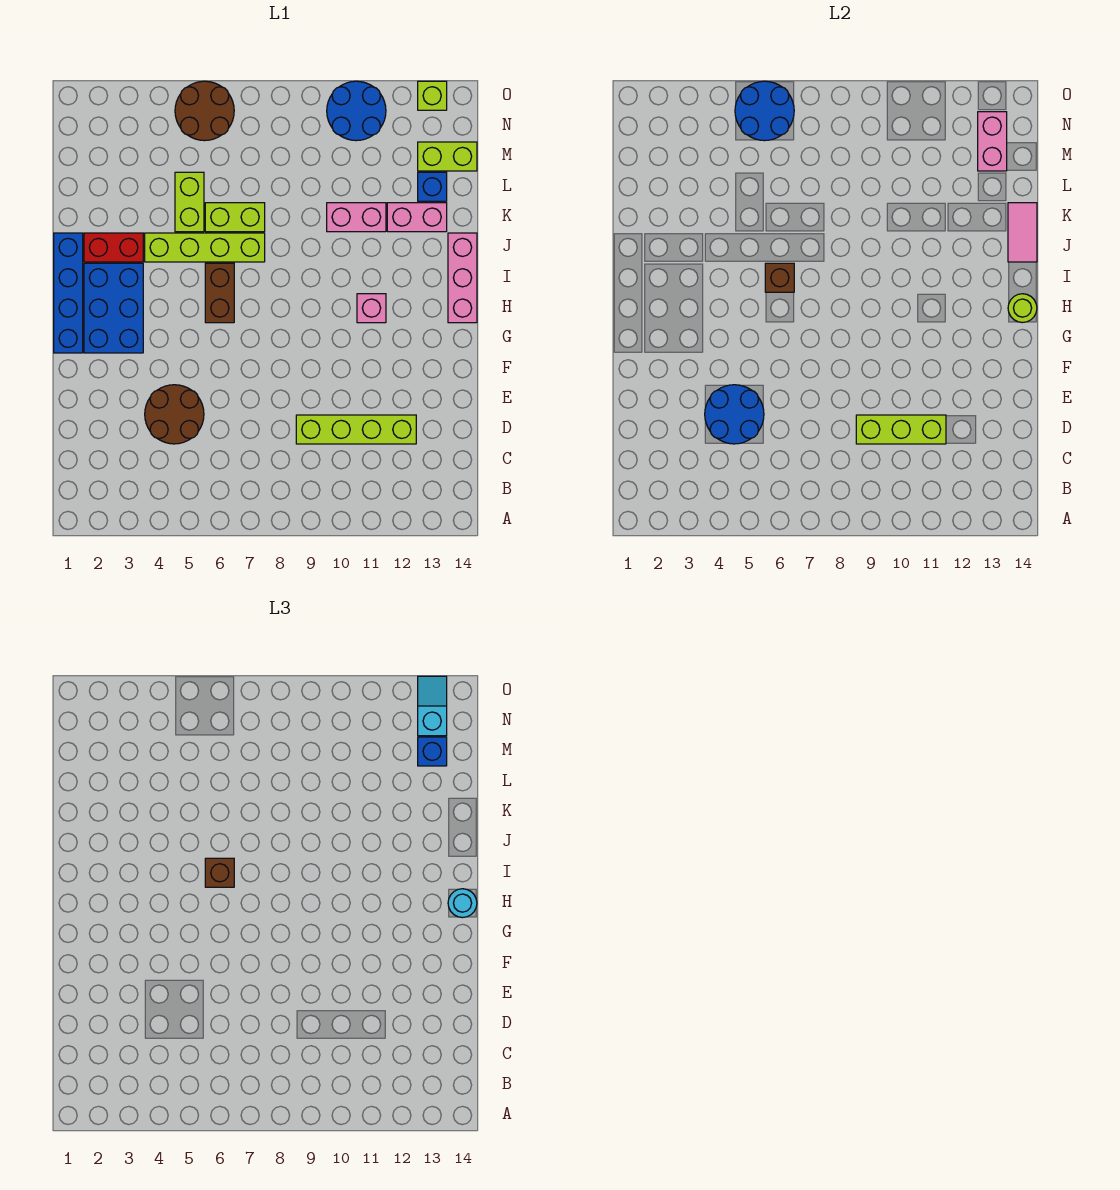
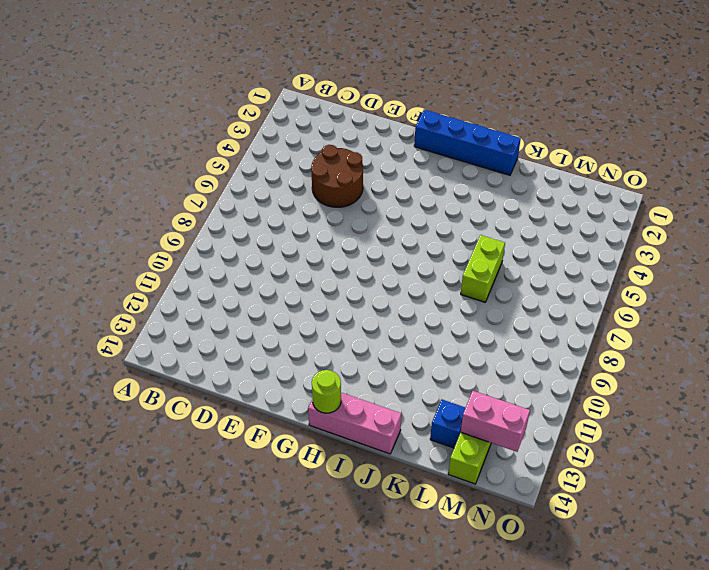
none -> lime 1x4 brick [296,415,416,444]
none -> blue 2x3 brick [84,263,143,353]
none -> brown 1x2 brick [205,263,234,323]

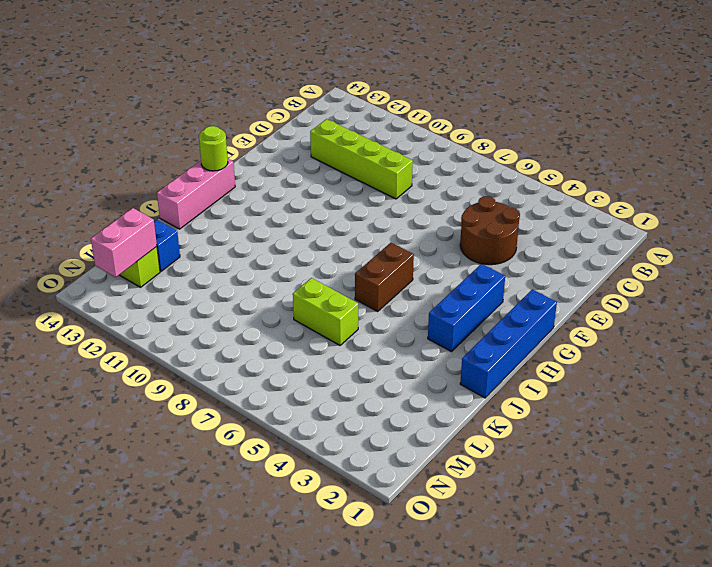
blue 1x3 brick [428,264,505,352] -> blue 2x3 brick [84,263,143,353]
none -> pink 1x1 brick [357,294,386,323]
none -> red 1x2 brick [84,233,143,262]
none -> lime 1x4 brick [145,233,265,262]

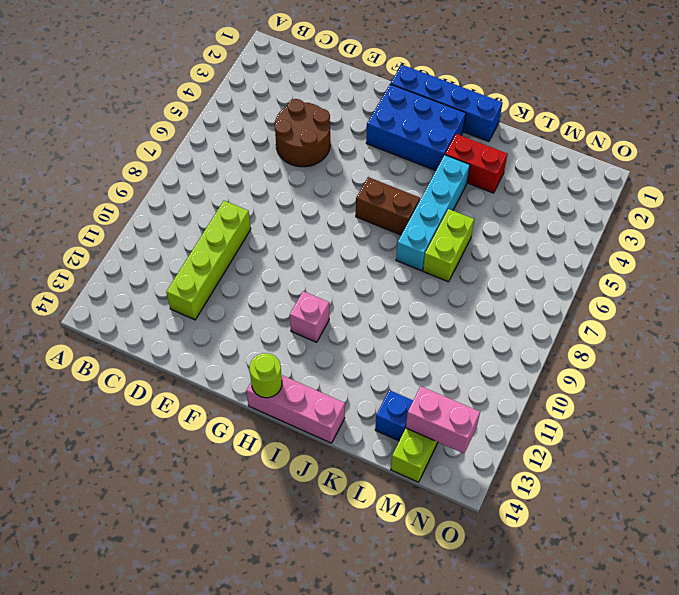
red 1x2 brick [445,134,507,193] -> red 1x2 brick turned to [84,233,143,262]
cyan 1x4 brick [396,155,470,271] -> lime 1x4 brick [145,233,265,262]
none -> lime 1x2 brick [175,172,204,232]
none -> pink 1x2 brick [327,203,386,232]
none -> pink 1x2 brick [387,203,447,232]

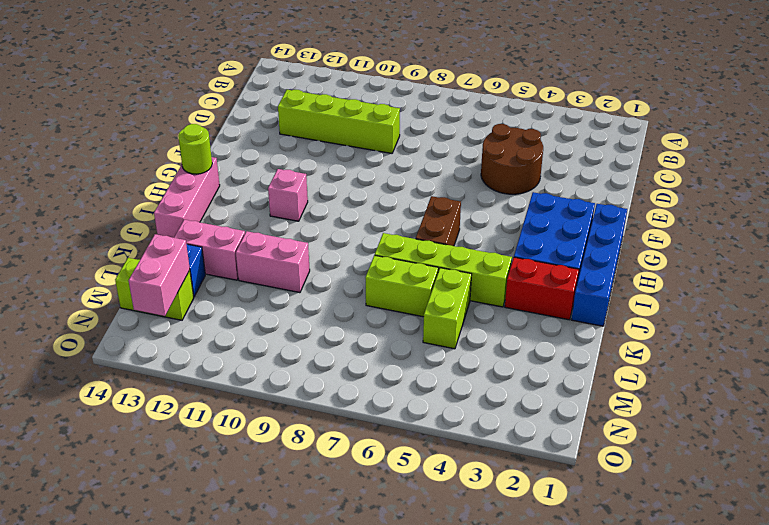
none -> brown 2x2 round brick [175,81,234,141]
none -> blue 2x2 round brick [327,81,386,141]
none -> lime 1x1 brick [418,81,447,110]

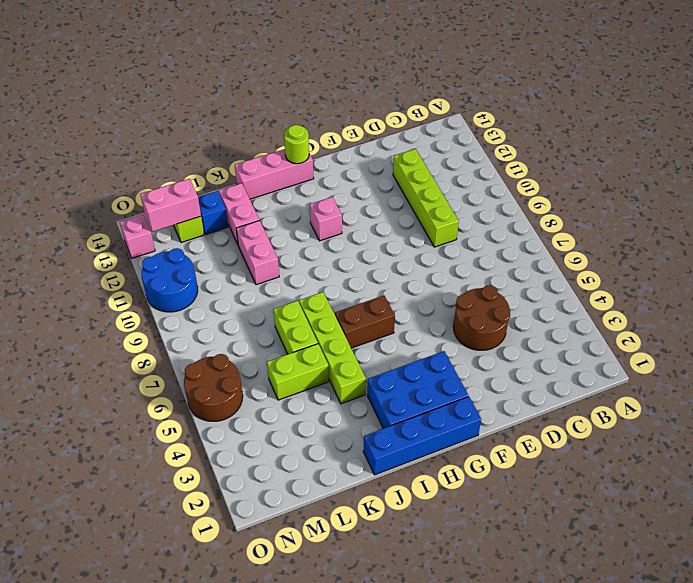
pink 1x1 brick [120,214,155,258] -> lime 1x1 brick [418,81,447,110]
none -> red 1x2 brick [84,233,143,262]
none -> blue 2x2 round brick [705,385,764,444]
none -> lime 1x3 brick [856,415,946,444]

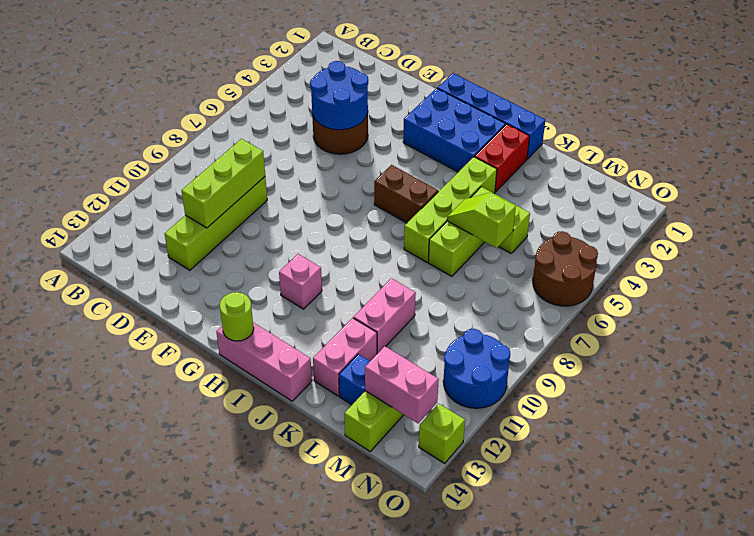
lime 1x2 slope [447,193,516,248] -> none
none -> brown 1x1 brick [765,263,794,292]
none -> pink 1x2 tile [1008,203,1037,262]
none -> blue 2x2 round brick [735,81,794,141]

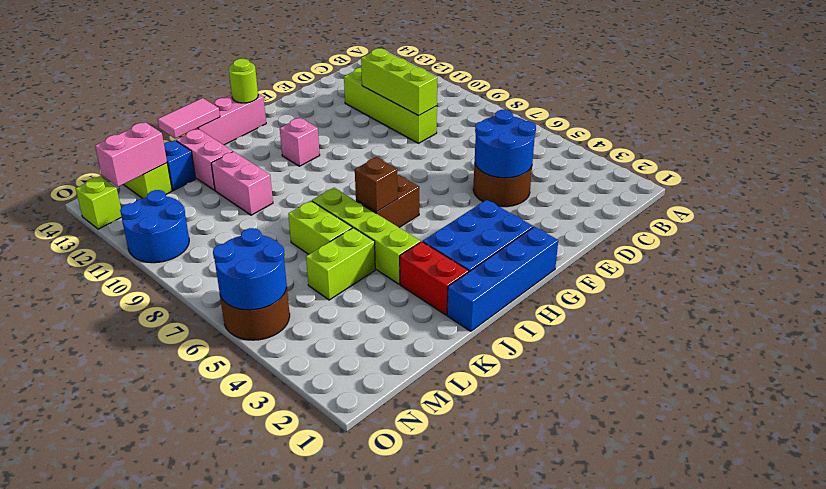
none -> cyan 1x1 round brick [448,889,477,918]
none -> brown 1x1 brick [205,858,234,887]
none -> blue 1x1 brick [418,737,447,766]

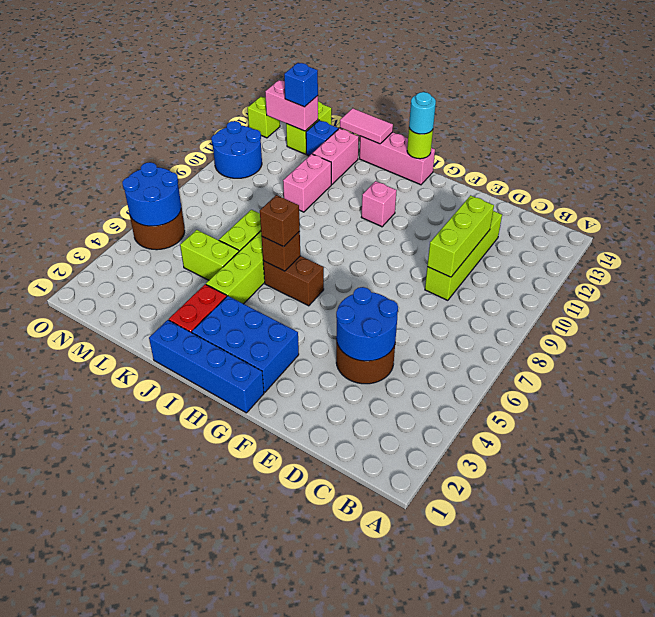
none -> cyan 1x2 slope [418,676,447,736]

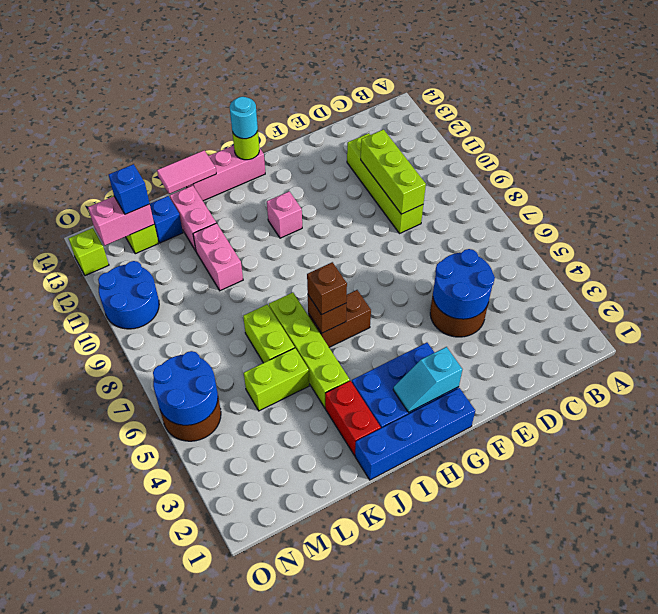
cyan 1x2 slope [393,347,462,413] -> cyan 1x2 slope moved to [418,676,447,736]

